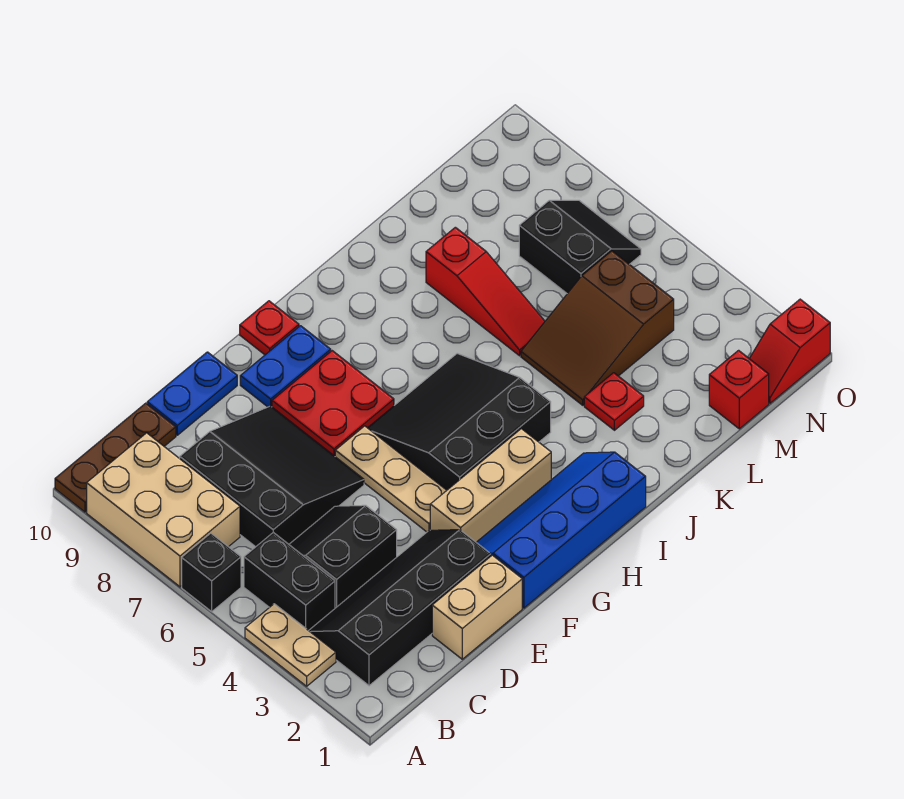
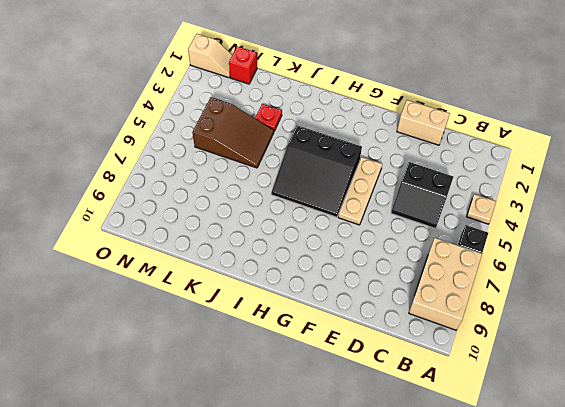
tan 1x1 plate [467,194,496,224] -> tan 1x2 plate [245,604,336,686]
tan 1x2 slope [188,34,232,78] -> red 1x2 slope [749,299,830,403]
none -> brown 1x3 plate [55,403,176,512]
none -> black 2x4 slope [309,530,491,686]
none -> black 1x2 brick [244,532,335,631]

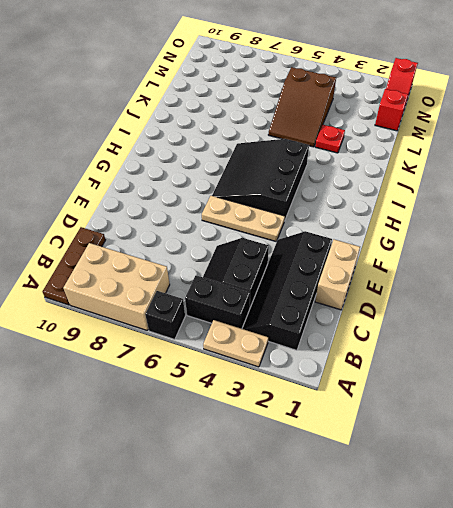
none -> black 3x3 slope [180,406,364,547]
none -> blue 1x2 plate [147,352,237,435]
none -> blue 2x4 slope [476,452,646,608]

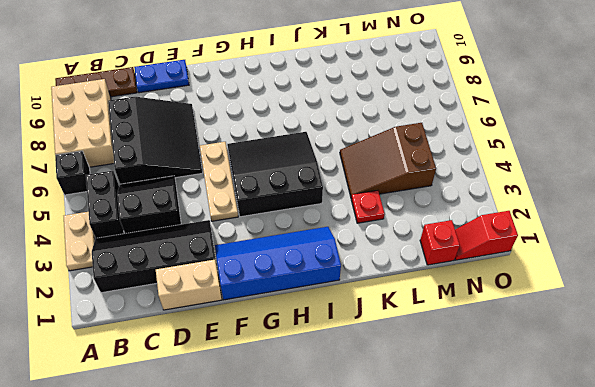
none -> tan 1x3 brick [430,429,551,542]
none -> red 2x2 plate [272,351,394,456]
none -> blue 1x2 plate [240,326,331,407]

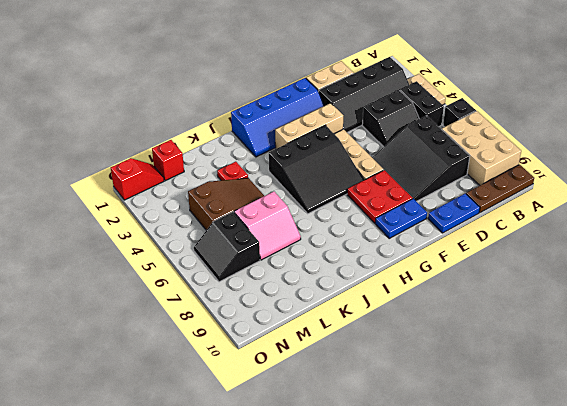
pink 2x2 slope [234,192,301,260] -> red 1x3 slope [426,227,545,356]
none -> red 1x1 plate [240,301,299,355]

